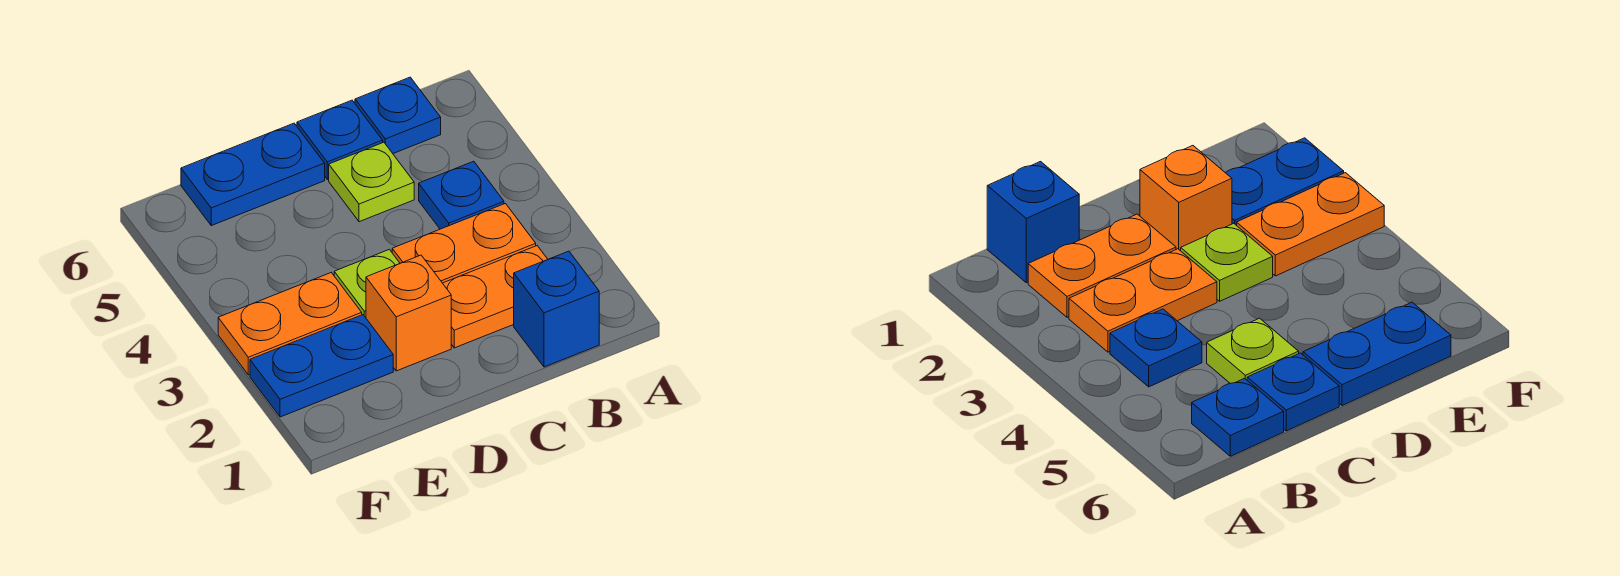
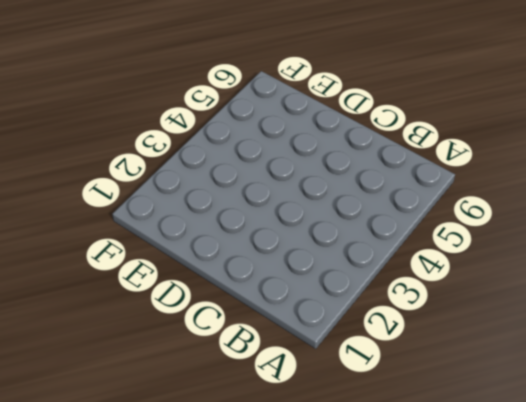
none -> blue 1x1 brick [514,251,599,367]
none -> orange 1x2 plate [443,246,548,348]
none -> orange 1x2 plate [392,204,536,283]

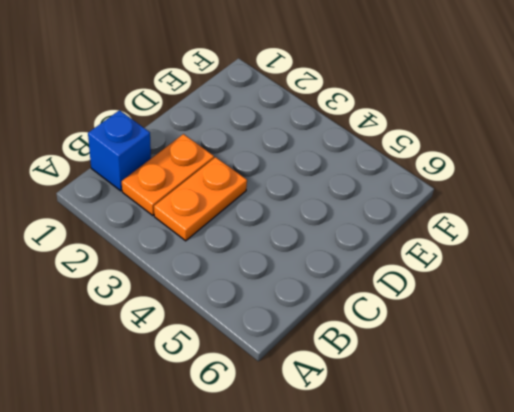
none -> blue 1x1 plate [419,161,504,229]
none -> blue 1x1 plate [355,77,441,153]
none -> lime 1x1 plate [329,142,414,222]

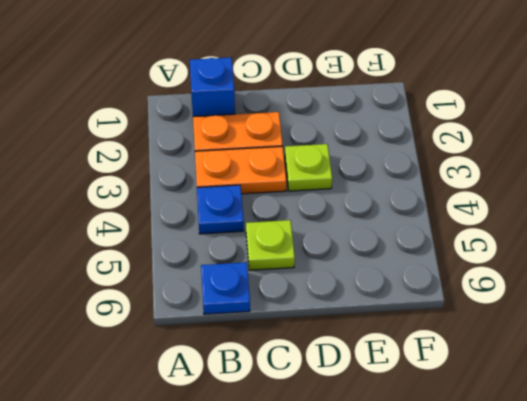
none -> blue 1x1 plate [297,100,383,180]
none -> orange 1x1 brick [366,255,451,371]
none -> blue 1x2 plate [181,123,325,226]

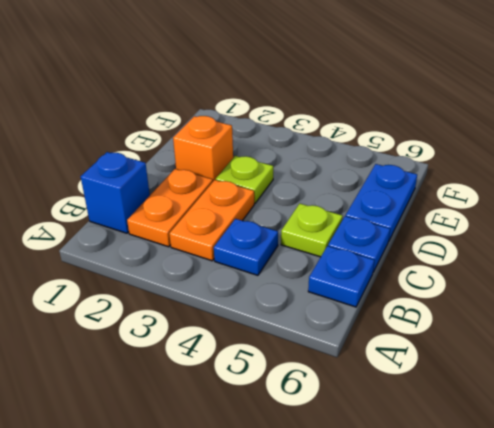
none -> blue 1x2 plate [250,315,393,417]
none -> orange 1x2 plate [218,273,362,375]

